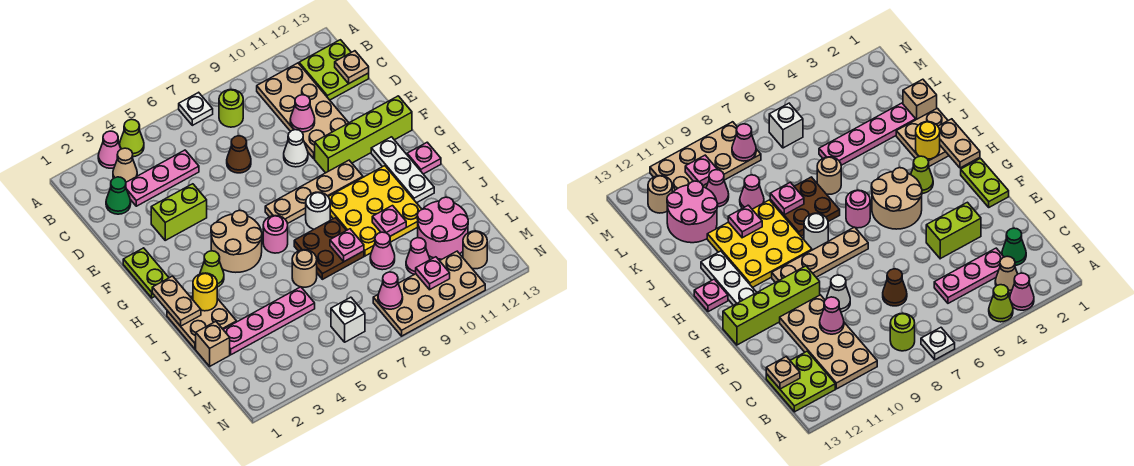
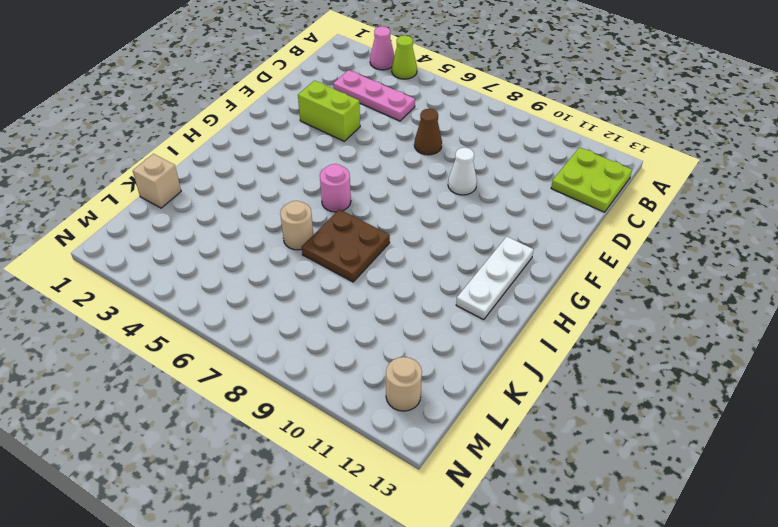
none -> white 1x1 plate [179,92,213,125]
none -> tan 1x1 cone [113,148,137,182]
none -> lime 1x1 round brick [219,90,243,127]
none -> tan 2x4 plate [257,63,349,159]

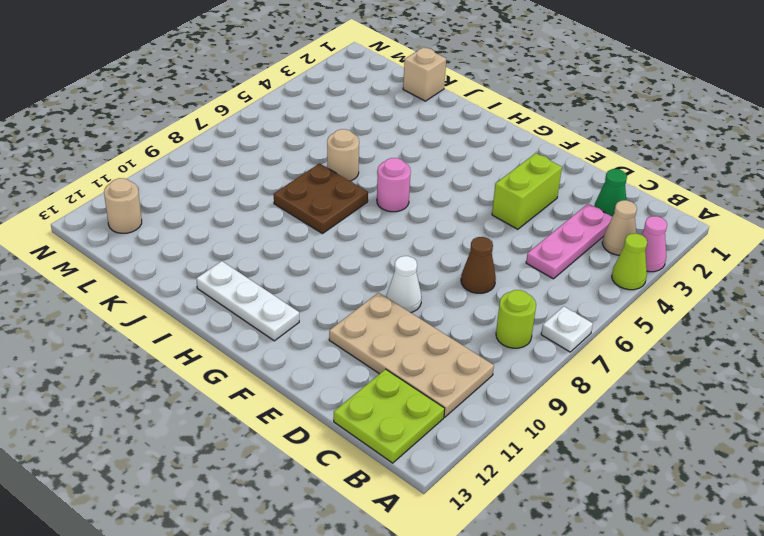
none -> lime 1x2 plate [123,248,169,298]
none -> lime 1x4 brick [315,96,412,173]
none -> tan 2x2 round brick [211,210,262,272]
none -> tan 1x4 plate [265,160,363,224]

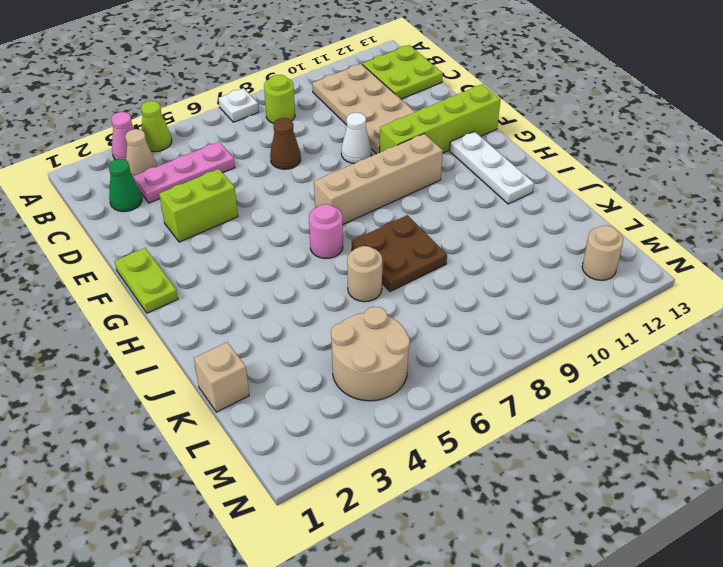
tan 1x4 brick [314,134,443,224] -> tan 1x4 plate [265,160,363,224]
tan 2x2 round brick [331,307,410,401] -> tan 2x2 round brick moved to [211,210,262,272]
none -> lime 1x1 cone [200,251,224,287]
none -> white 1x1 round brick [306,192,330,229]
none -> yellow 3x3 plate [328,166,422,256]
none -> pink 1x1 plate [407,142,441,174]

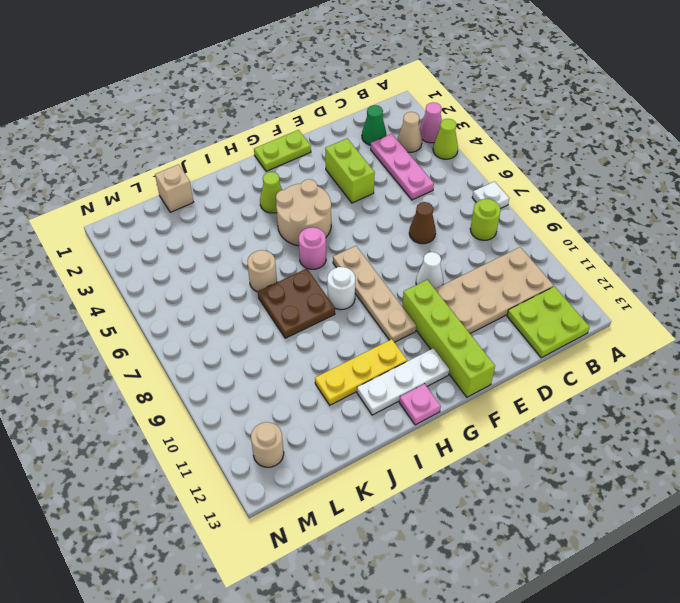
yellow 1x3 plate [315,339,407,405] -> yellow 3x3 plate [328,166,422,256]
none -> tan 2x2 plate [167,296,237,349]
none -> pink 1x4 plate [223,287,315,355]
none -> pink 1x1 cone [370,232,395,270]
none -> pink 2x2 round brick [417,197,468,259]

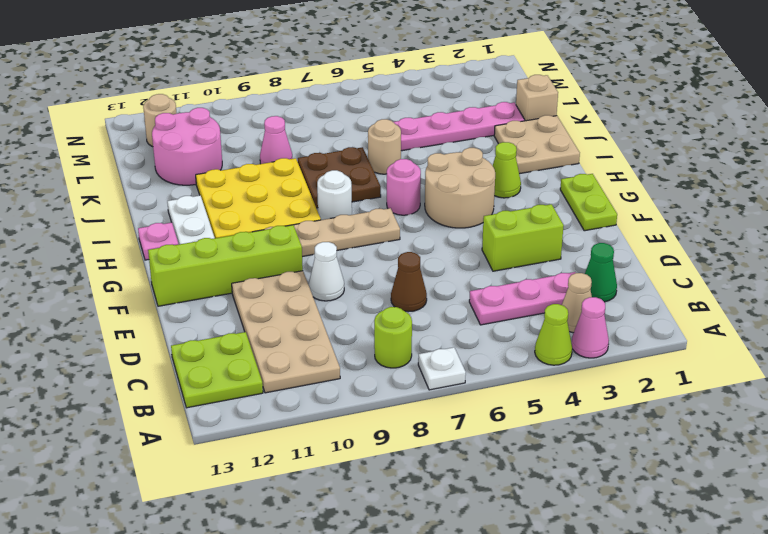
none -> pink 1x1 cone [406,238,430,274]
none -> white 1x1 brick [331,297,365,342]
none -> tan 2x4 plate [373,251,485,336]
none -> tan 1x1 plate [335,51,369,83]

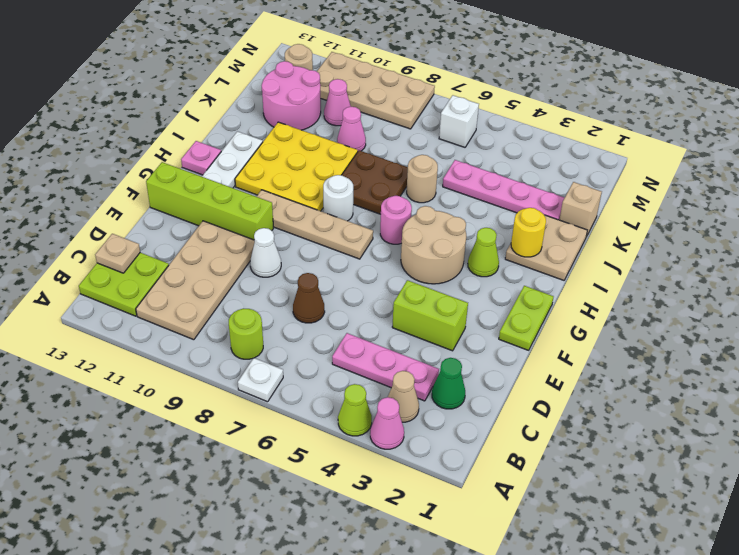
none -> pink 1x1 cone [290,95,315,132]
none -> tan 1x2 plate [152,276,201,326]
none -> pink 1x1 plate [330,229,364,261]
none -> pink 1x1 plate [372,206,406,236]

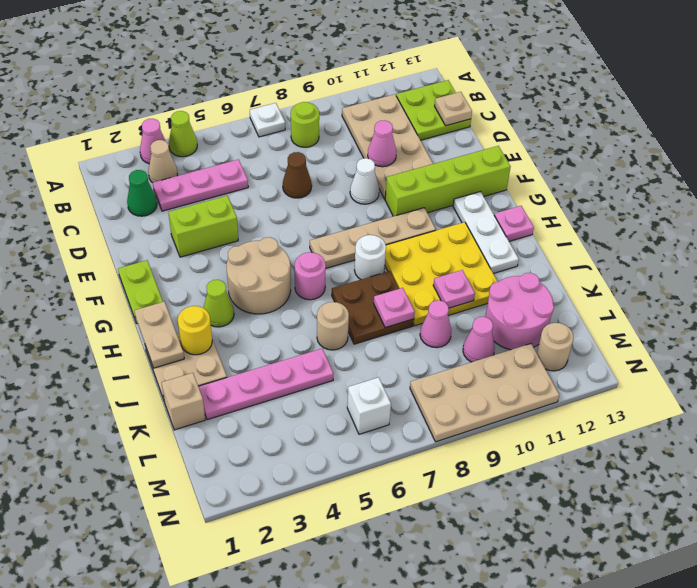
none -> pink 1x1 cone [378,272,403,309]
none -> pink 1x1 plate [416,257,450,290]

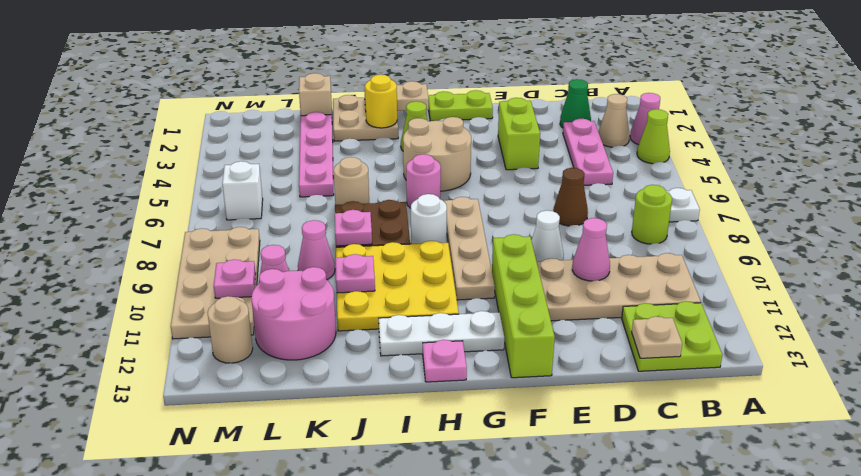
none -> pink 1x1 cone [378,272,403,309]

